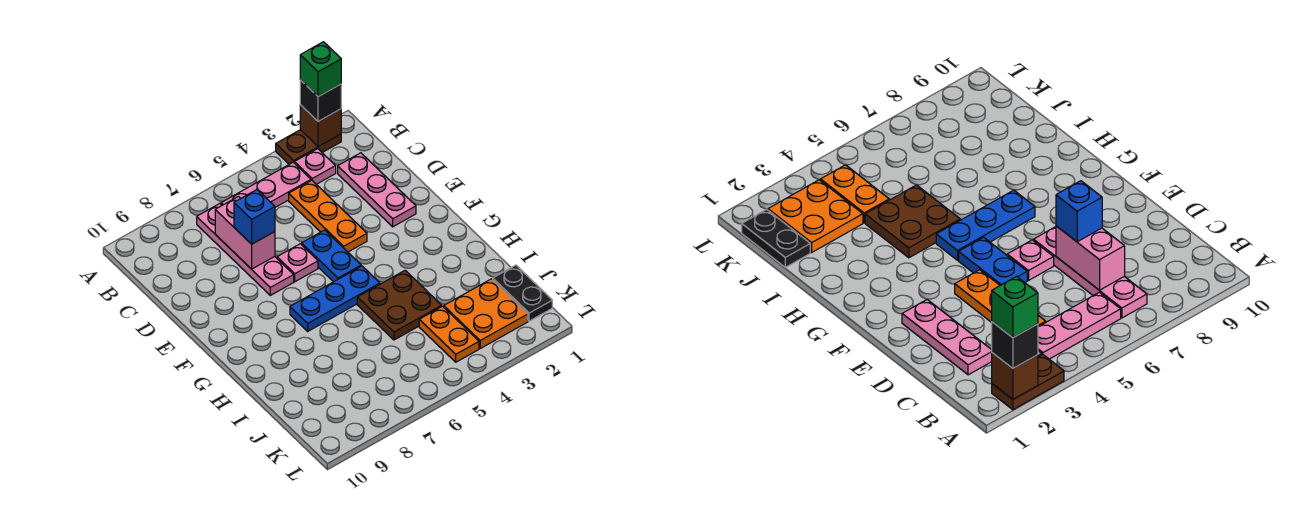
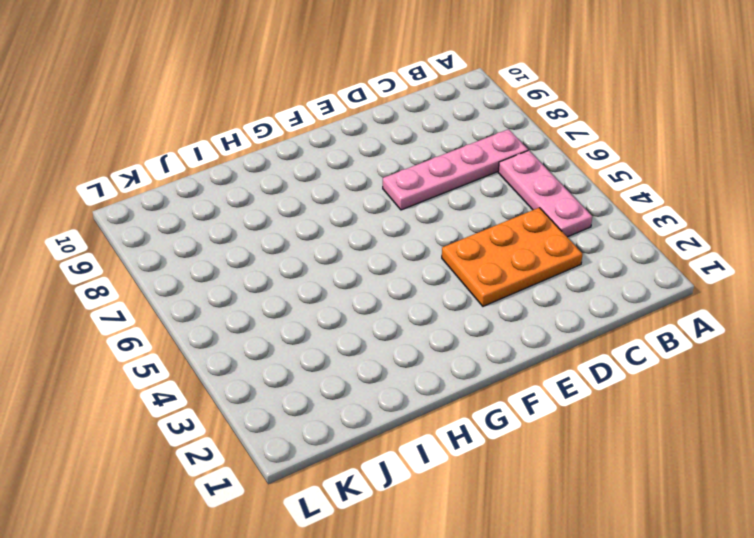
orange 2x3 plate [442,208,582,306] -> orange 1x3 plate [289,180,367,252]
none -> brown 1x2 plate [276,130,341,164]
none -> pink 1x1 plate [294,149,336,184]
none -> pink 1x3 plate [338,153,416,227]

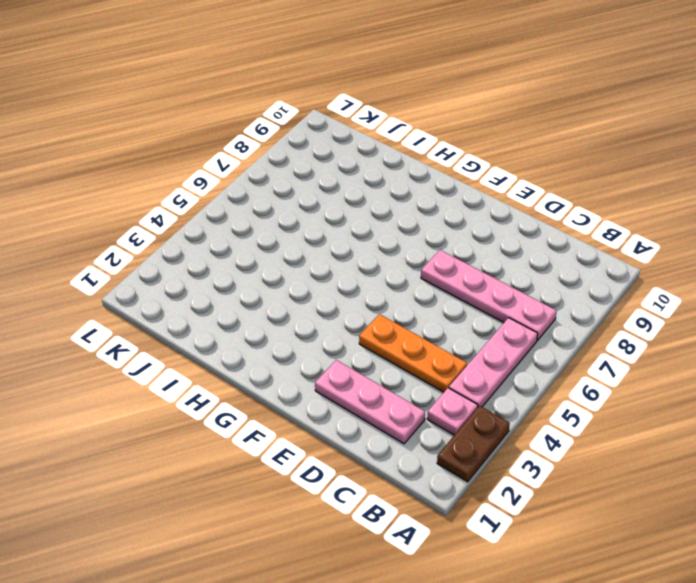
none -> blue 1x2 plate [301,230,361,282]
none -> pink 1x1 plate [277,244,318,282]
none -> blue 1x3 plate [290,266,380,331]

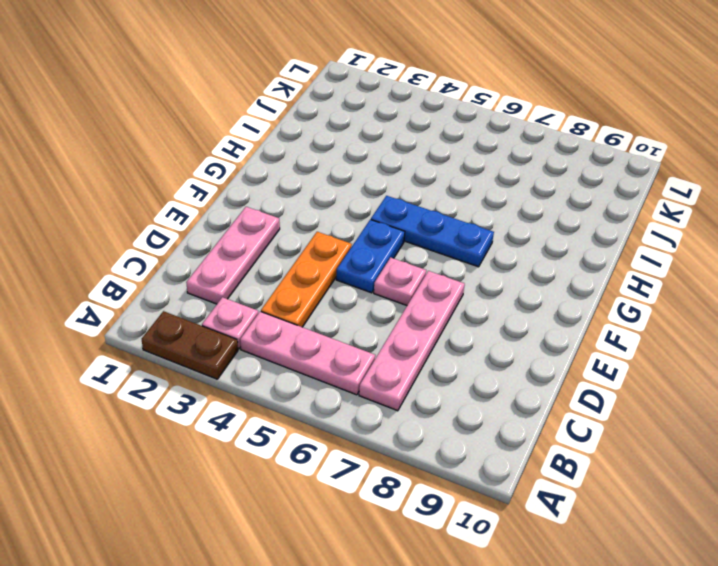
none -> brown 2x2 plate [357,270,442,340]
none -> black 1x2 plate [493,265,552,321]
none -> orange 2x2 plate [444,279,528,348]

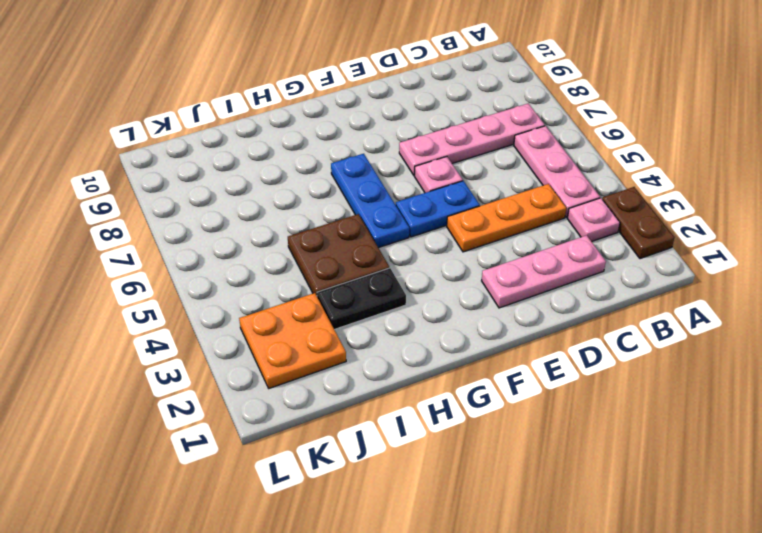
black 1x2 plate [317,268,406,330] -> black 1x2 plate moved to [493,265,552,321]
none -> orange 1x2 plate [419,306,479,362]
none -> brown 1x1 brick [300,105,341,147]
none -> pink 1x2 brick [215,197,275,269]

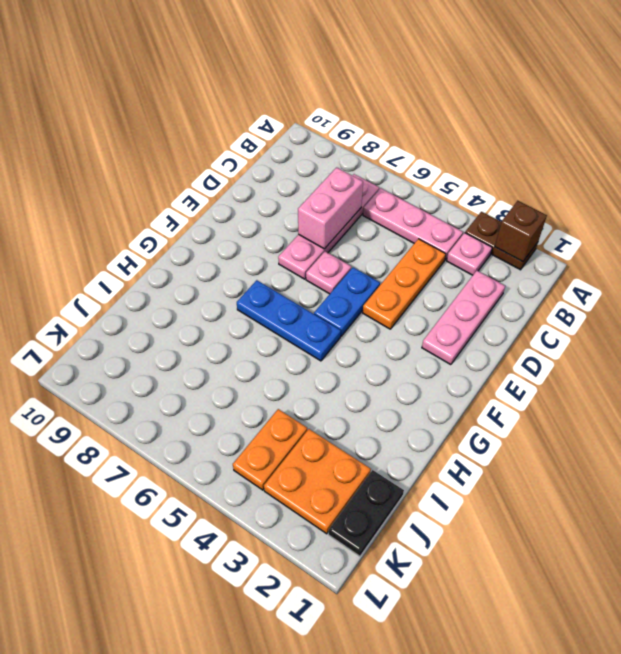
none -> brown 2x2 plate [357,270,442,340]
none -> black 1x1 brick [300,80,341,121]
none -> blue 1x1 brick [234,190,275,244]

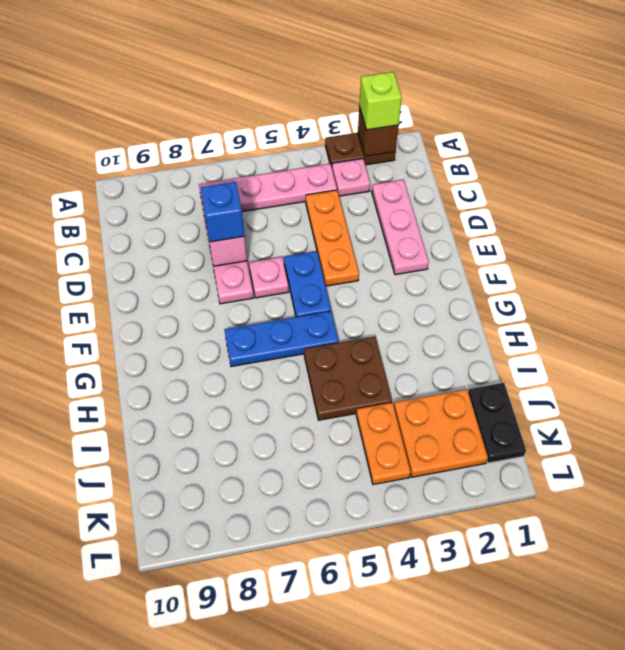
lime 1x1 brick [359,72,402,130] -> black 1x1 brick [300,80,341,121]
none -> green 1x1 brick [300,42,341,96]

